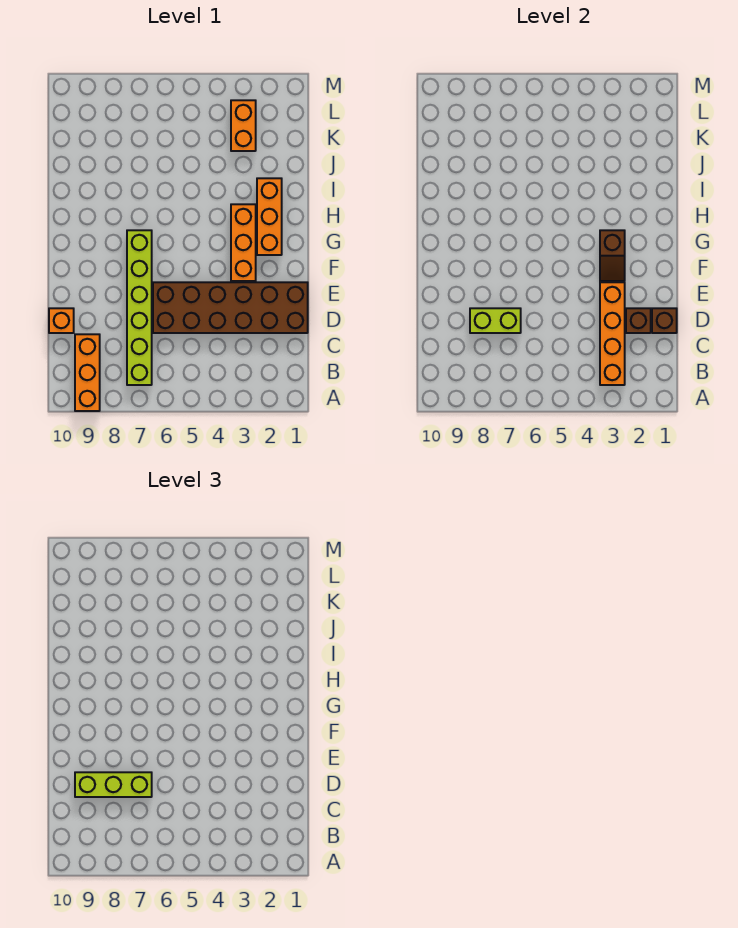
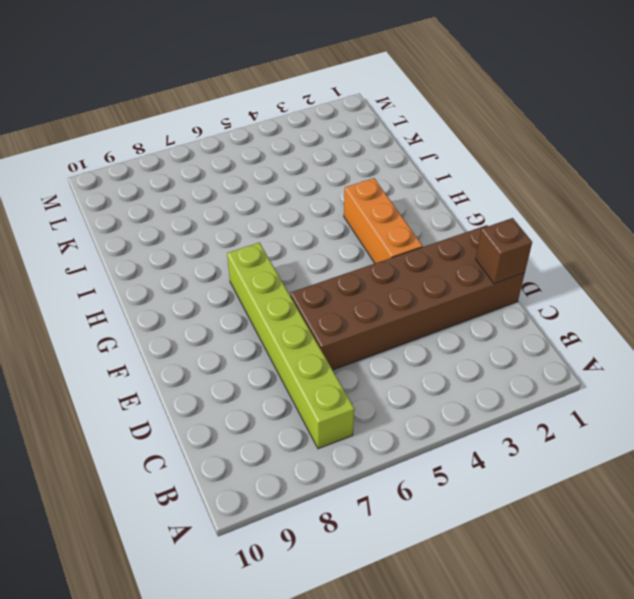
none -> orange 1x3 brick [75,334,100,411]
none -> orange 1x1 brick [49,308,74,333]
none -> orange 1x3 brick [257,178,282,255]

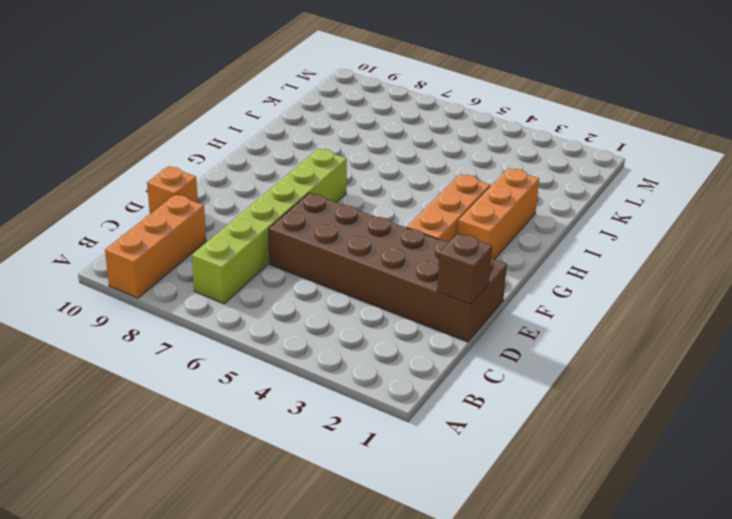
none -> orange 1x2 brick [231,100,256,151]
none -> orange 1x4 brick [600,282,625,385]
none -> brown 1x1 brick [626,308,651,333]

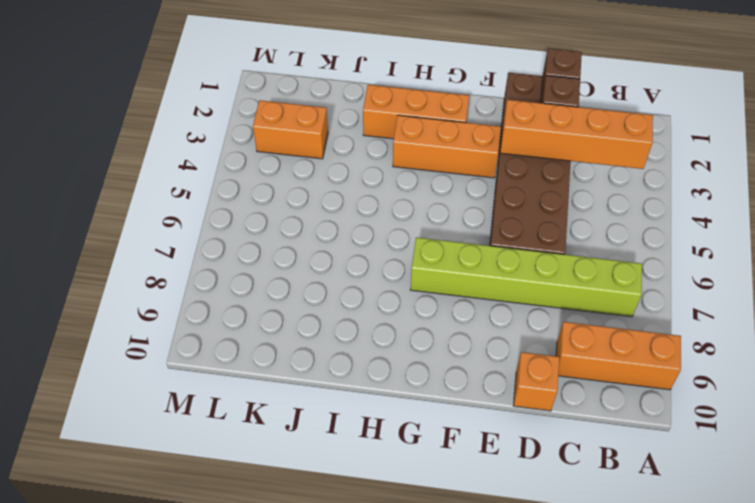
none -> lime 1x2 brick [470,308,521,333]
none -> brown 1x2 slope [600,230,625,281]
none -> lime 1x3 brick [75,772,152,797]

